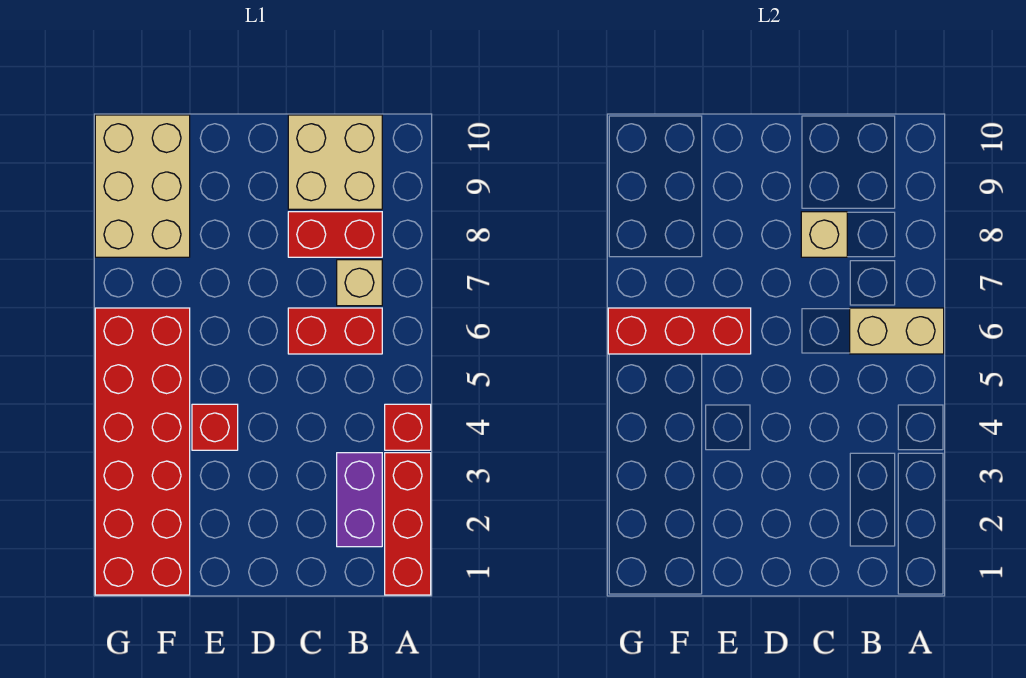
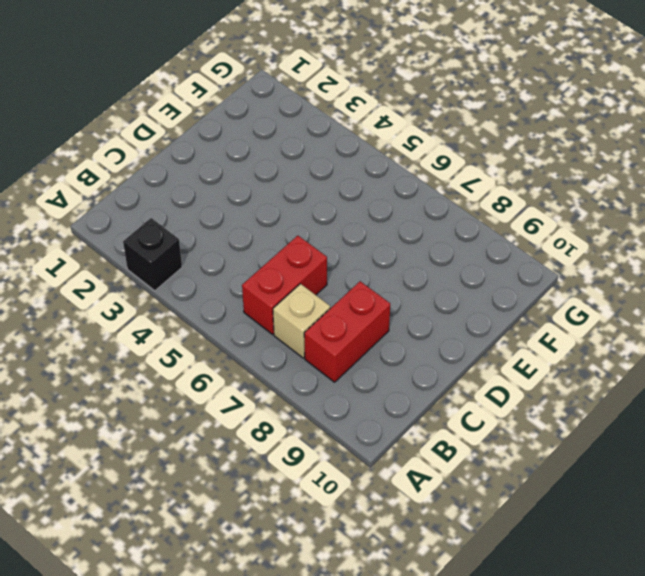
black 1x1 brick [123,218,182,291] -> red 1x3 brick [385,453,431,595]
none -> red 1x1 brick [385,404,431,450]
none -> purple 1x2 brick [337,453,382,547]
none -> tan 2x2 brick [288,115,382,209]

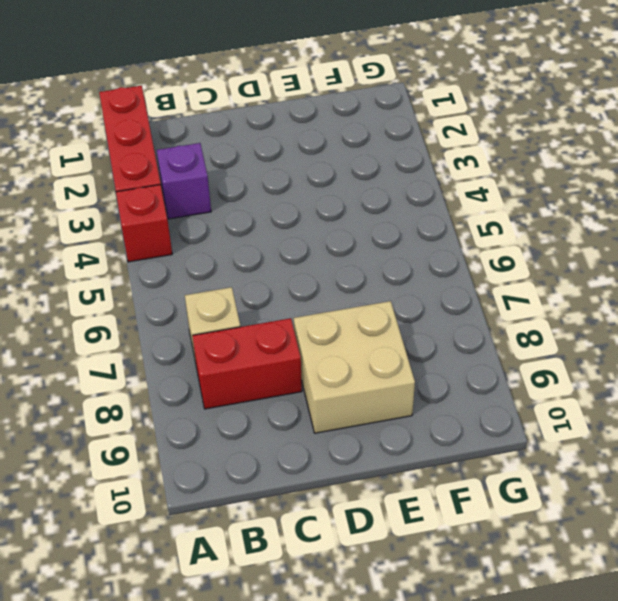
purple 1x1 brick [157,143,211,219] -> purple 1x2 brick [337,453,382,547]
tan 2x2 brick [294,301,415,433] -> tan 2x2 brick moved to [288,115,382,209]
none -> red 1x2 brick [288,308,382,354]
none -> red 1x1 brick [192,404,238,450]
none -> red 2x6 brick [95,308,190,595]

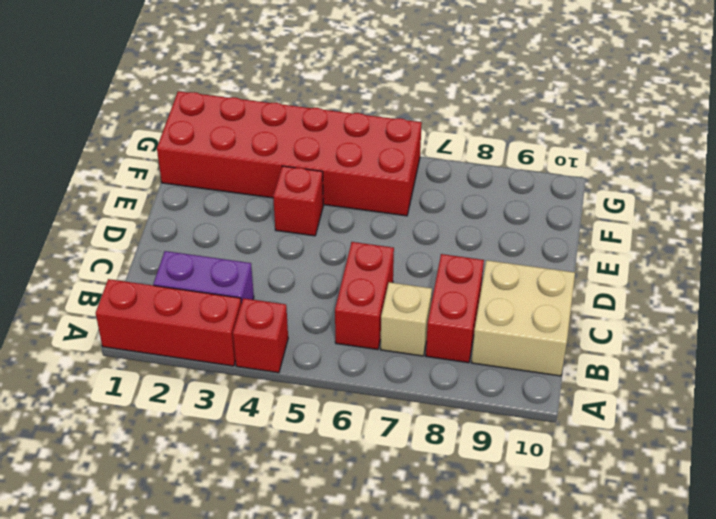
none -> tan 2x3 brick [95,115,190,257]
none -> tan 1x2 brick [850,308,944,354]
none -> tan 1x1 brick [801,212,847,257]

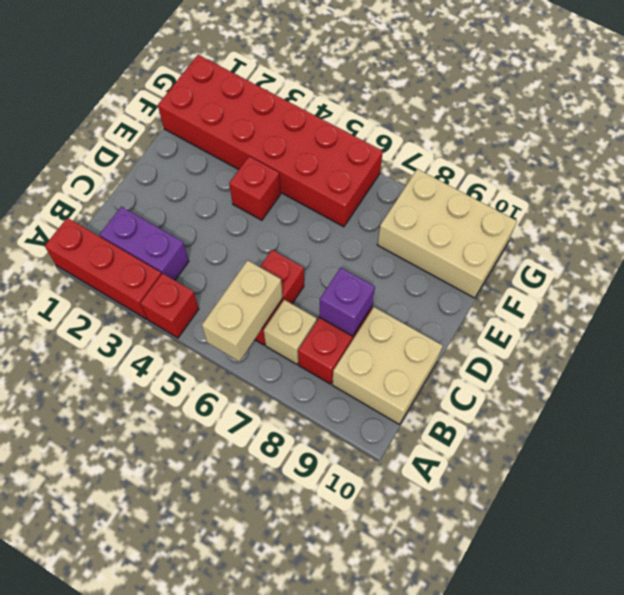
purple 1x1 brick [319,268,375,336] -> tan 1x1 brick [801,212,847,257]
none -> red 1x3 brick [608,308,751,354]

